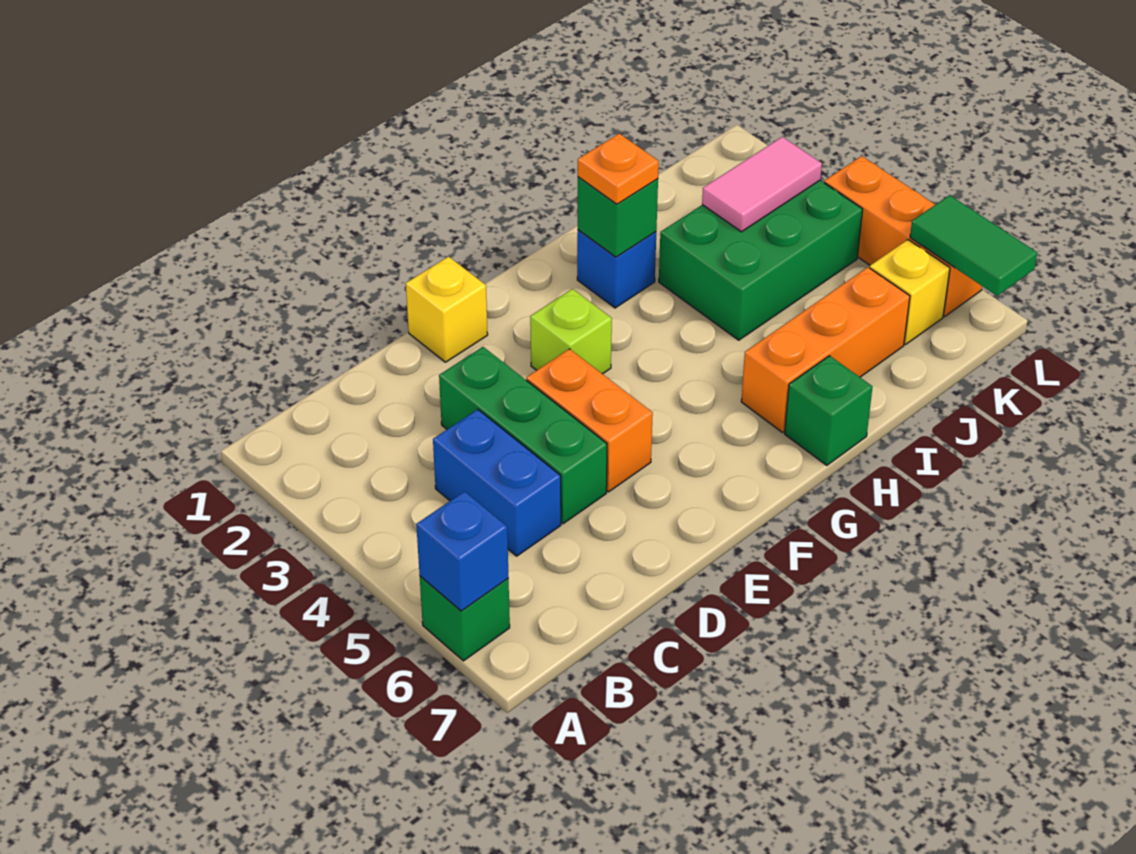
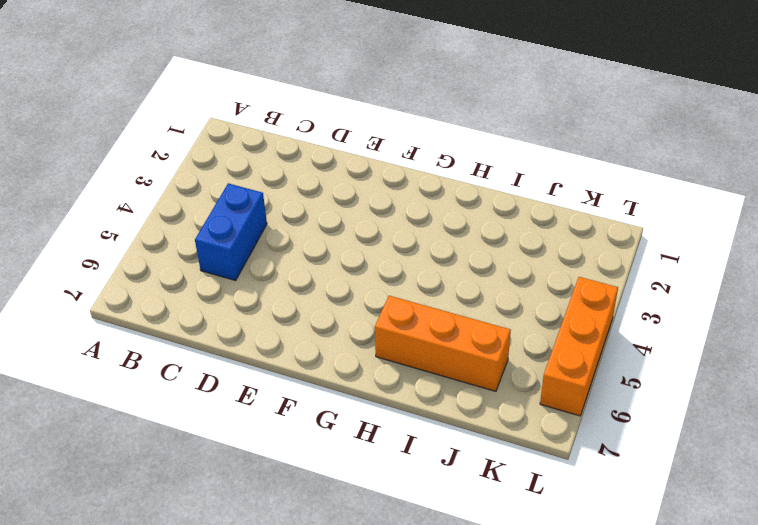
none -> green 1x1 brick [420,576,510,661]
none -> green 1x3 brick [439,347,607,524]
none -> yellow 1x1 brick [406,257,488,362]

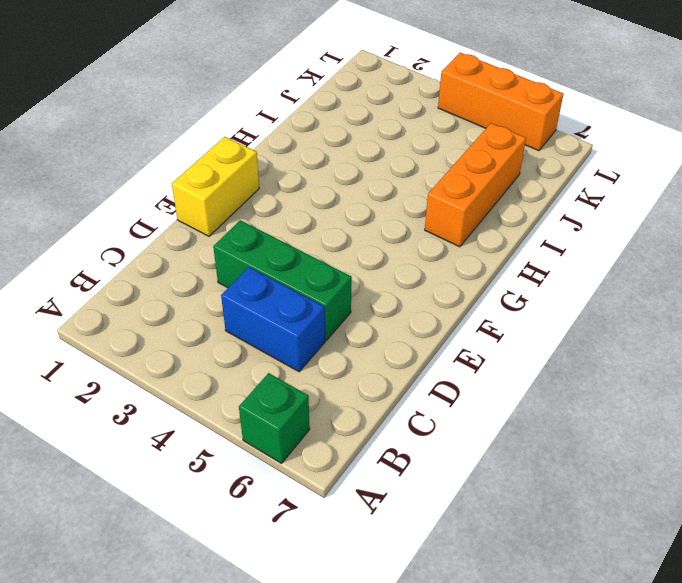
yellow 1x2 brick [172,137,259,236] -> yellow 1x1 brick [406,257,488,362]
none -> orange 1x2 brick [526,349,653,492]
none -> lime 1x1 brick [530,289,612,374]
none -> blue 1x1 brick [577,230,656,308]

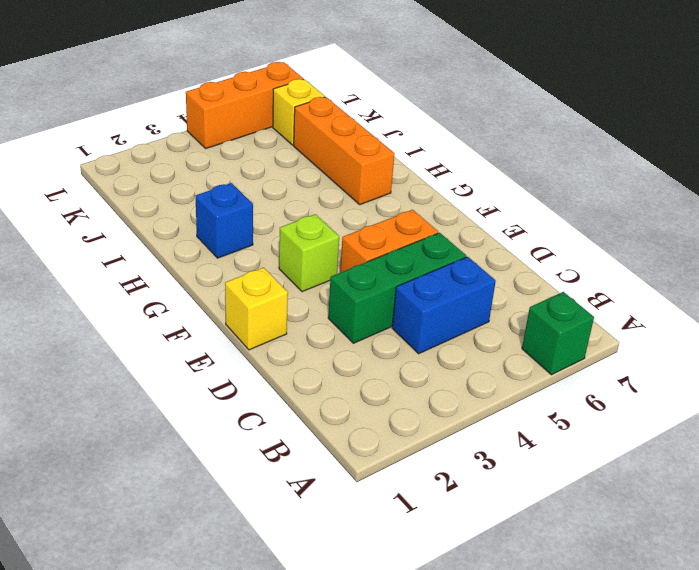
none -> green 1x1 brick [785,356,872,465]
none -> green 2x3 brick [659,181,863,340]
none -> blue 1x1 brick [416,491,509,611]

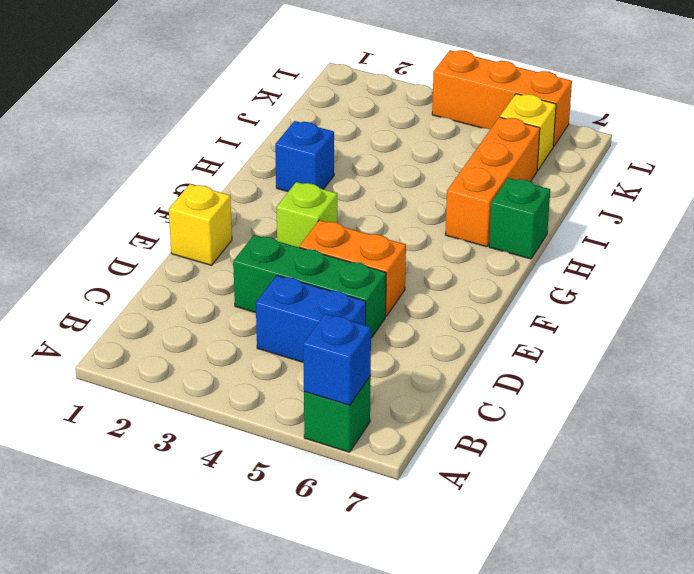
none -> green 2x3 brick [659,181,863,340]
none -> green 1x1 brick [578,177,658,257]
none -> pink 1x2 tile [702,137,822,232]

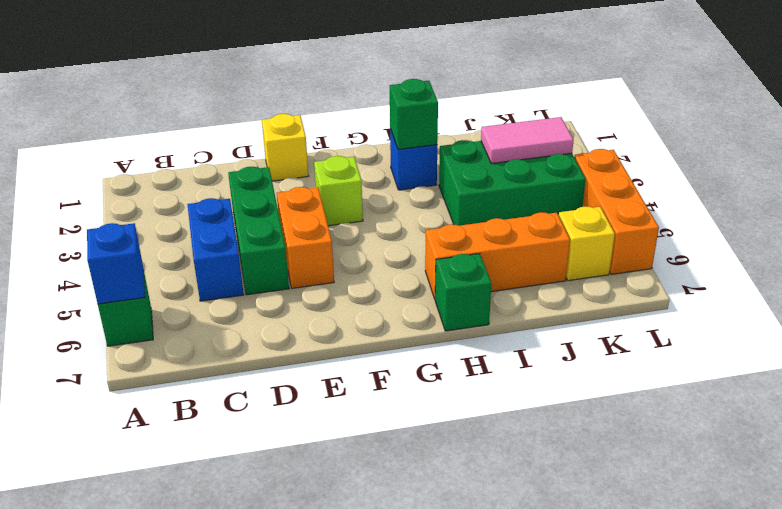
none -> green 1x2 tile [910,195,1037,296]
none -> orange 1x1 plate [578,134,659,204]

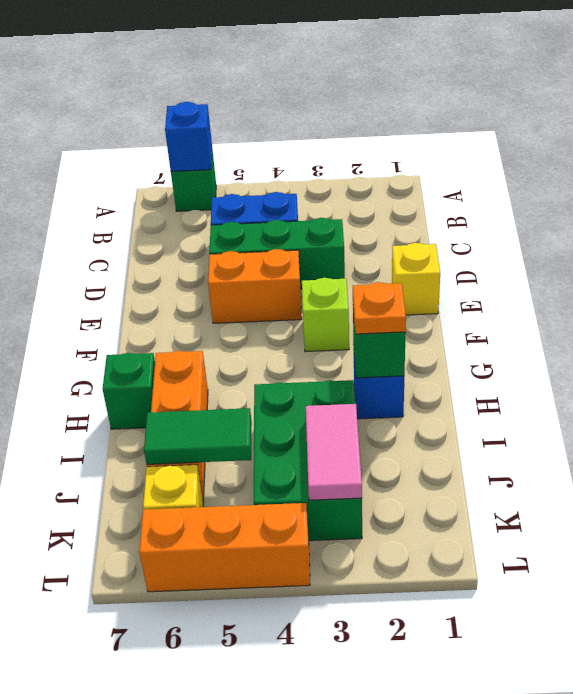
green 1x2 tile [144,408,252,464] -> green 1x2 tile moved to [910,195,1037,296]

